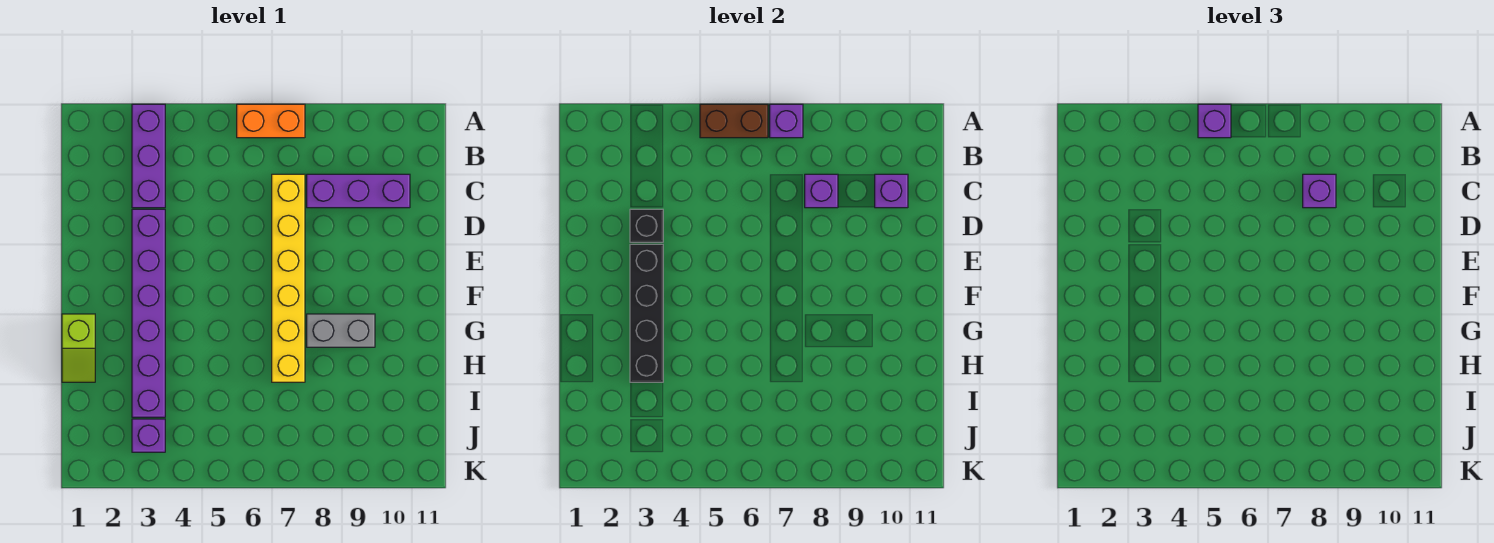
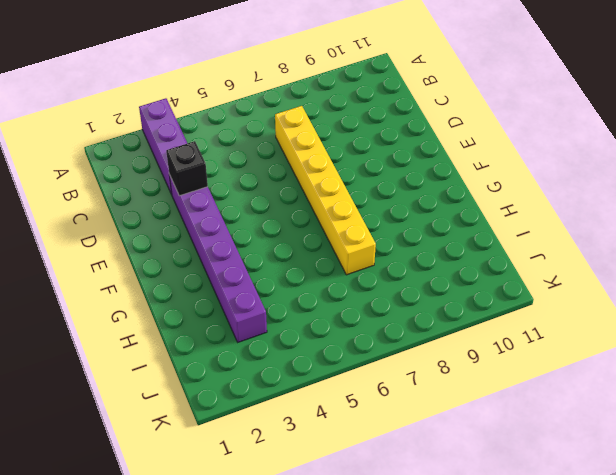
none -> orange 1x2 brick [237,104,305,138]
none -> purple 1x3 brick [307,174,410,208]
none -> lime 1x2 slope [62,314,95,382]

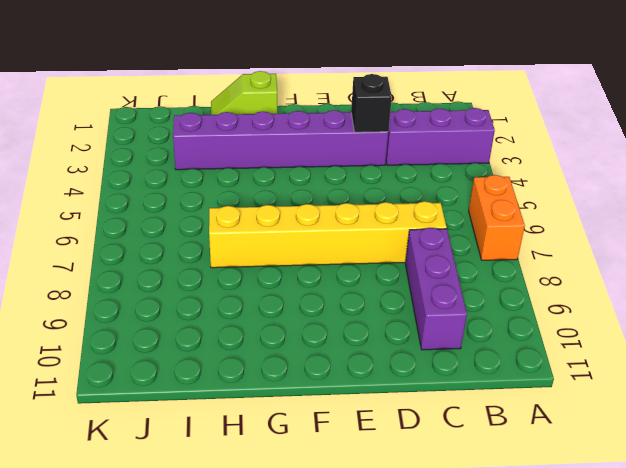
none -> grey 1x2 brick [307,314,375,347]
none -> purple 1x1 brick [132,419,165,452]
none -> brown 1x2 brick [700,104,768,138]

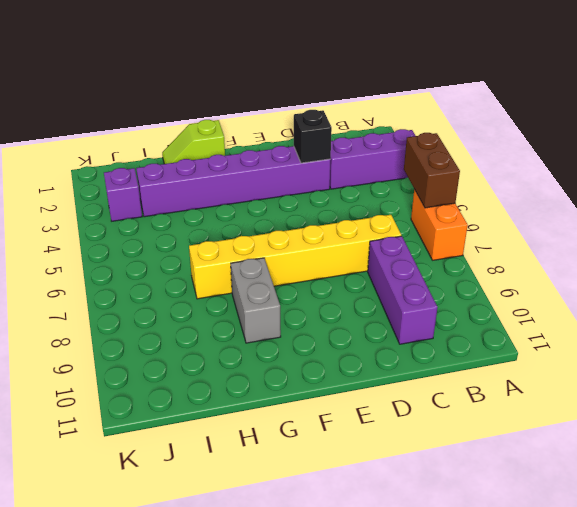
none -> purple 1x1 brick [770,104,803,138]
none -> purple 1x1 brick [805,174,838,208]
none -> purple 1x1 brick [875,174,908,208]

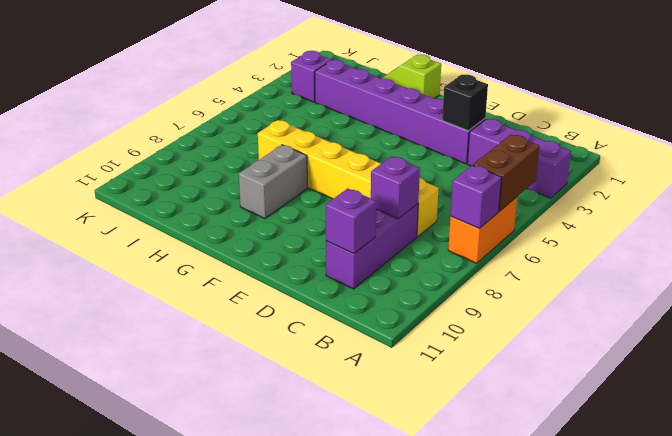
none -> black 1x4 brick [630,244,663,382]
none -> purple 1x1 brick [1198,104,1231,138]
none -> purple 1x1 brick [1303,174,1336,208]

